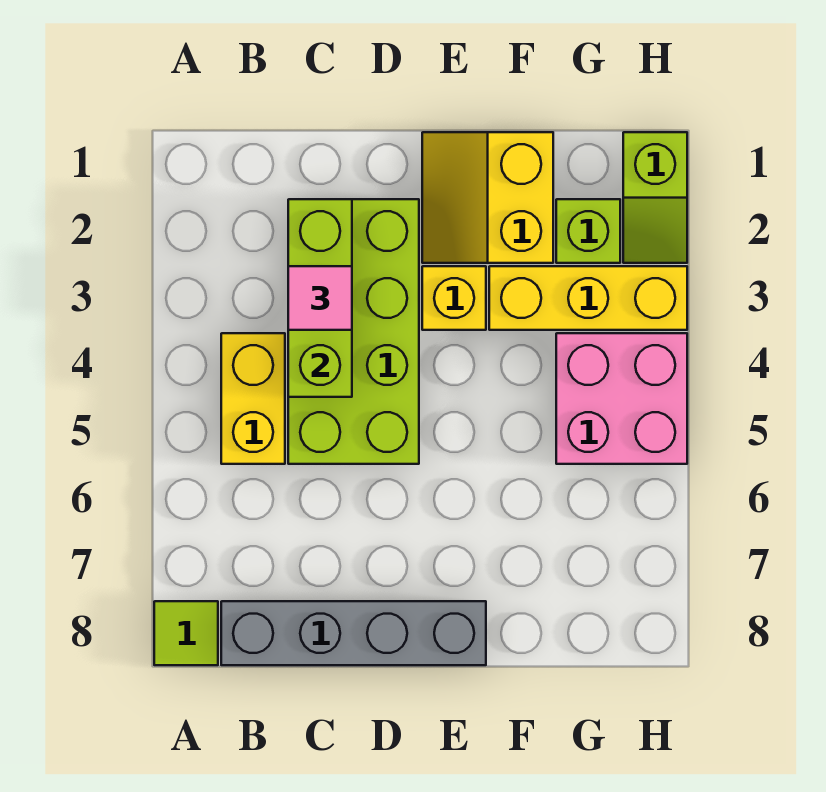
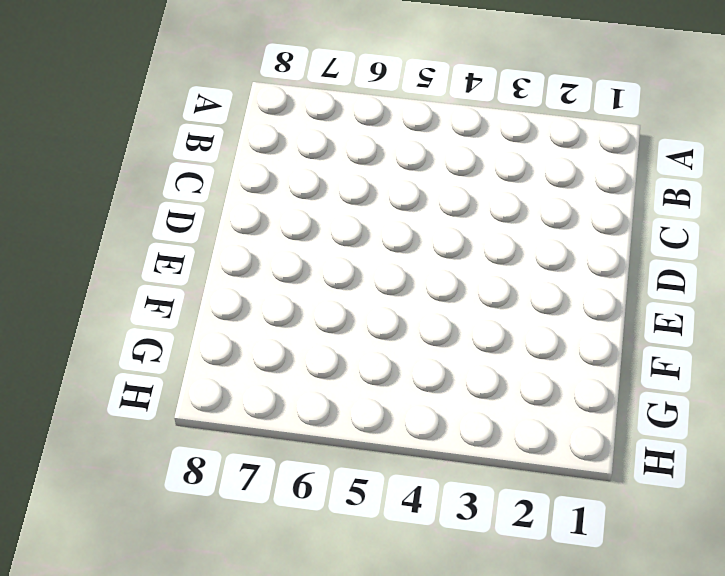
none -> lime 1x1 tile [154,601,218,665]
none -> yellow 1x2 brick [221,333,285,464]
none -> grey 1x4 brick [221,601,486,665]

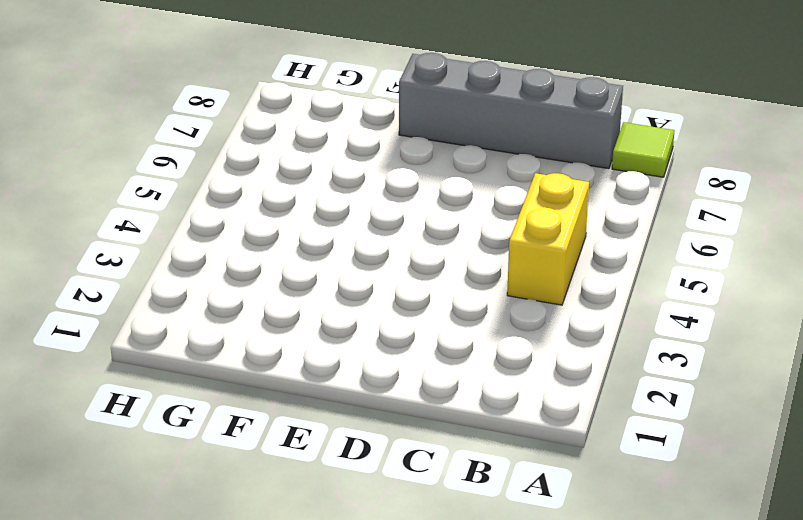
none -> lime 2x4 brick [288,199,419,464]
none -> yellow 2x2 slope [422,132,553,263]
none -> yellow 1x1 brick [422,266,486,330]

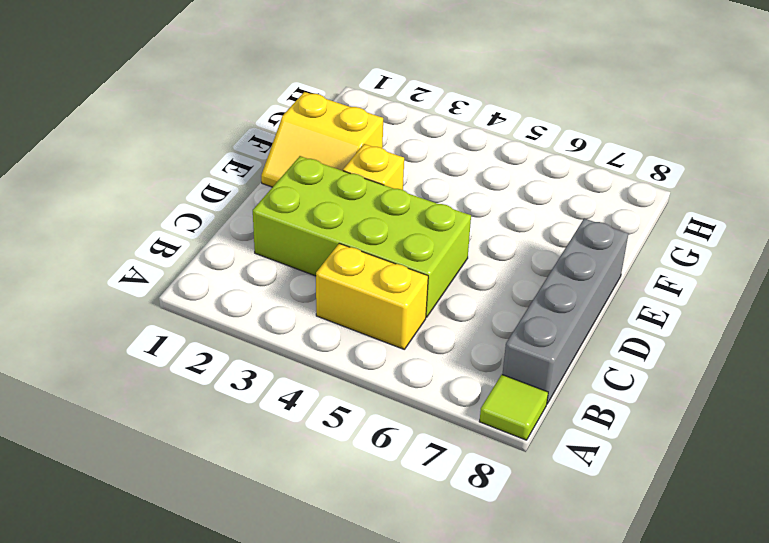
none -> yellow 1x3 brick [489,266,687,330]
none -> lime 1x1 brick [556,199,620,263]
none -> pink 2x2 brick [556,333,687,464]

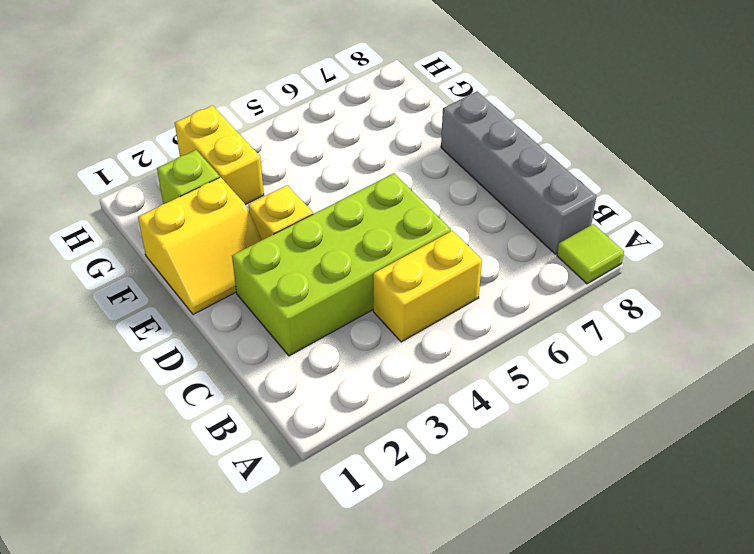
yellow 1x2 brick [175,106,264,205] -> yellow 1x3 brick [489,266,687,330]
none -> pink 2x2 brick [556,333,687,464]
none -> lime 1x2 slope [623,132,687,263]
none -> lime 1x3 brick [288,199,352,397]

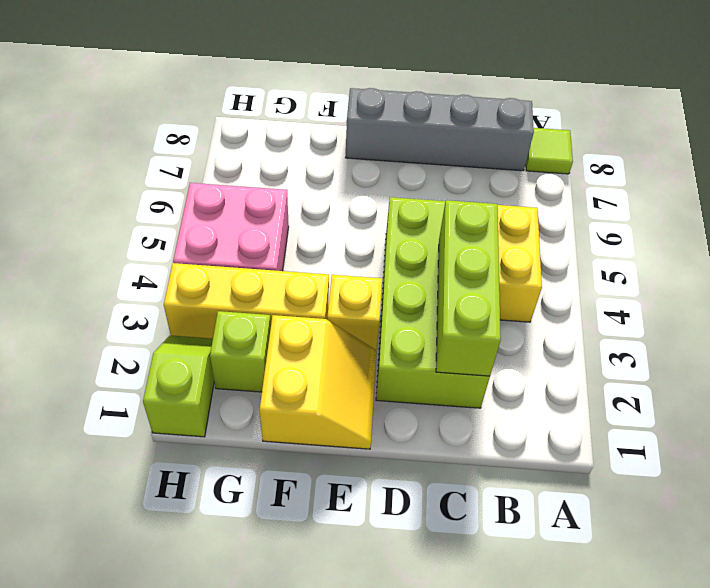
none -> pink 1x1 tile [288,266,352,330]

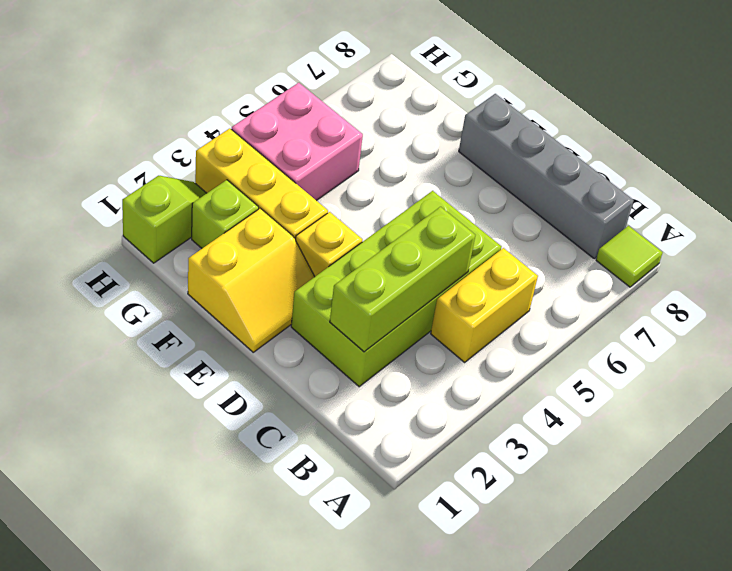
none -> pink 1x1 tile [288,266,352,330]

